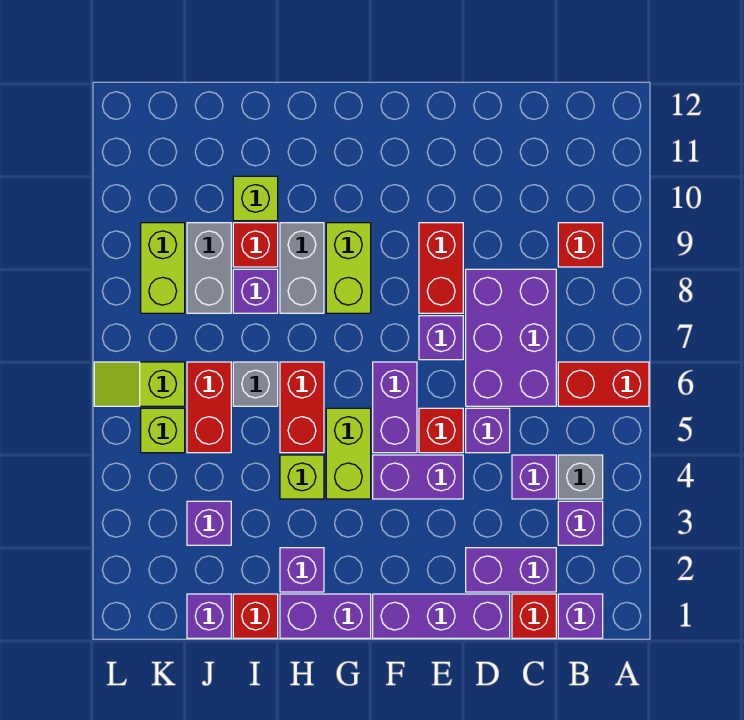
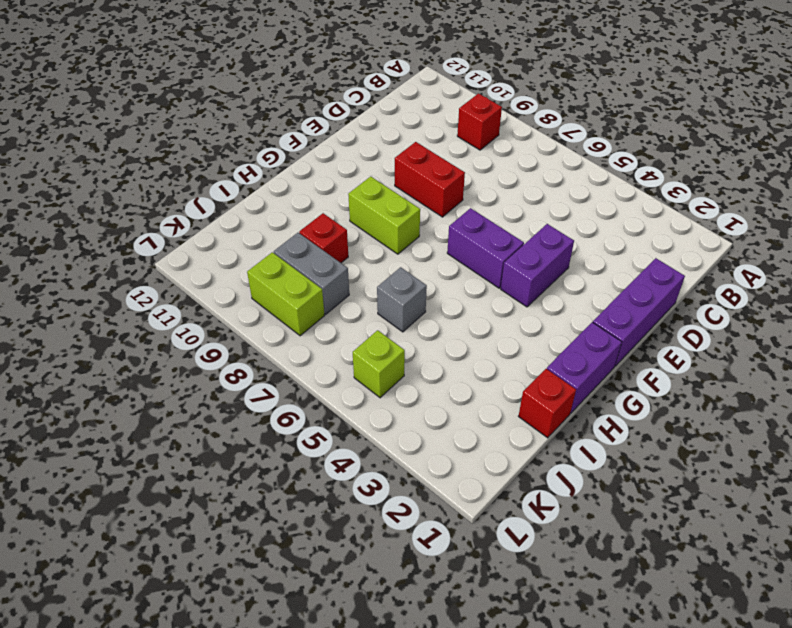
none -> red 1x2 brick [558,362,649,406]
none -> purple 1x1 brick [558,594,603,638]
none -> purple 1x1 brick [558,501,603,545]
none -> grey 1x1 brick [558,455,603,499]

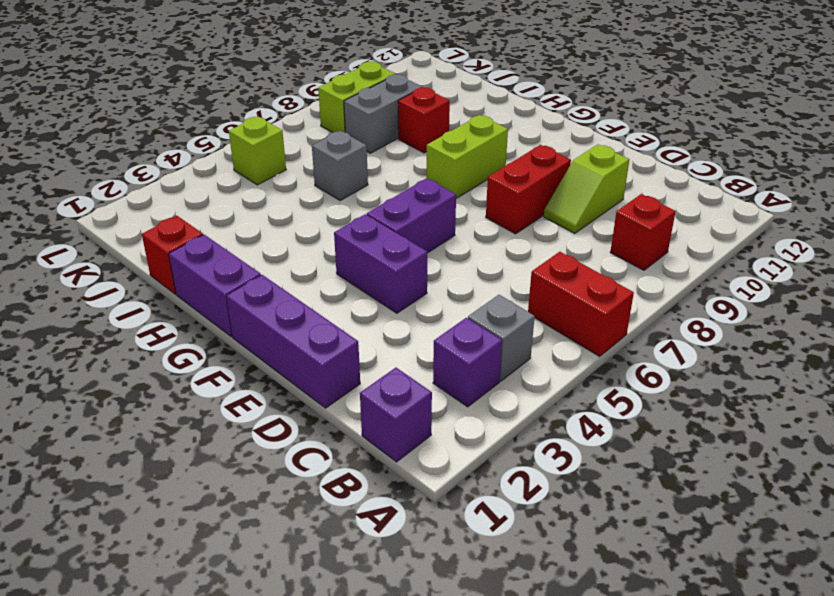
lime 1x2 slope [544,144,629,233] -> lime 1x2 slope turned to [94,362,185,406]
none -> red 1x1 brick [512,594,556,638]
none -> purple 1x2 brick [466,548,556,592]
none -> purple 1x1 brick [512,455,556,499]
none -> purple 2x3 brick [466,269,556,406]

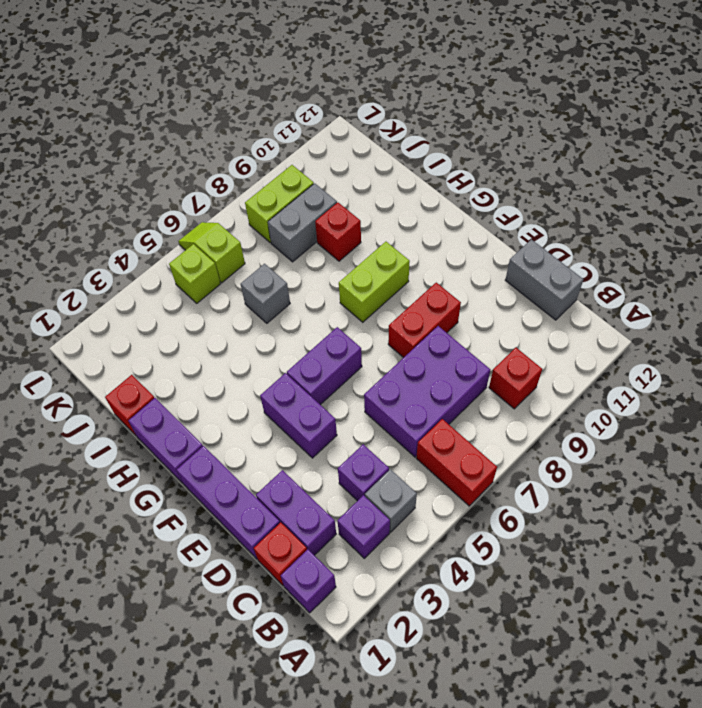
grey 1x2 brick [505,239,584,320] -> grey 1x2 brick turned to [280,223,324,313]
none -> purple 1x1 brick [466,408,510,453]
none -> red 1x1 brick [419,408,463,453]
none -> purple 1x1 brick [419,316,463,360]
none -> lime 1x2 brick [326,408,371,499]

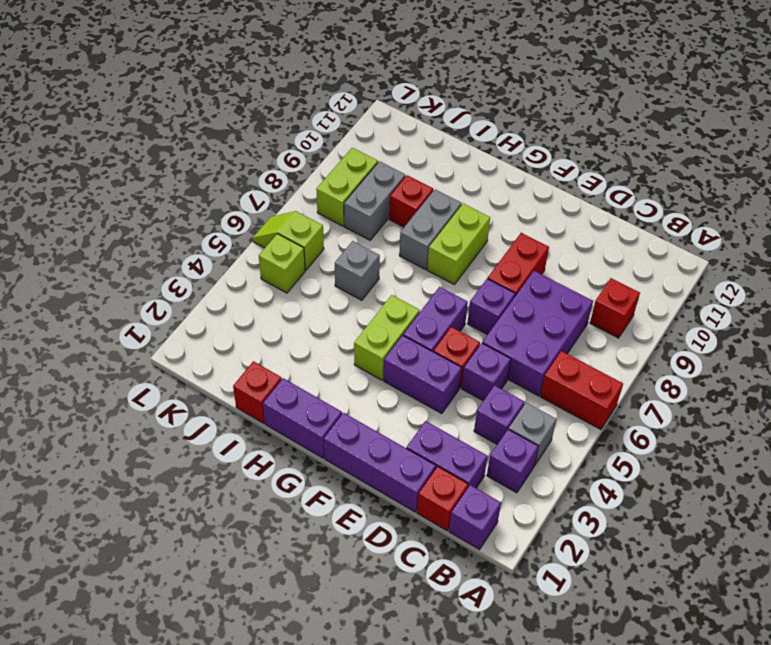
none -> purple 1x1 brick [280,548,324,592]
none -> lime 1x1 brick [280,455,324,499]
none -> red 1x2 brick [280,362,324,453]
none -> purple 1x1 brick [233,269,278,313]

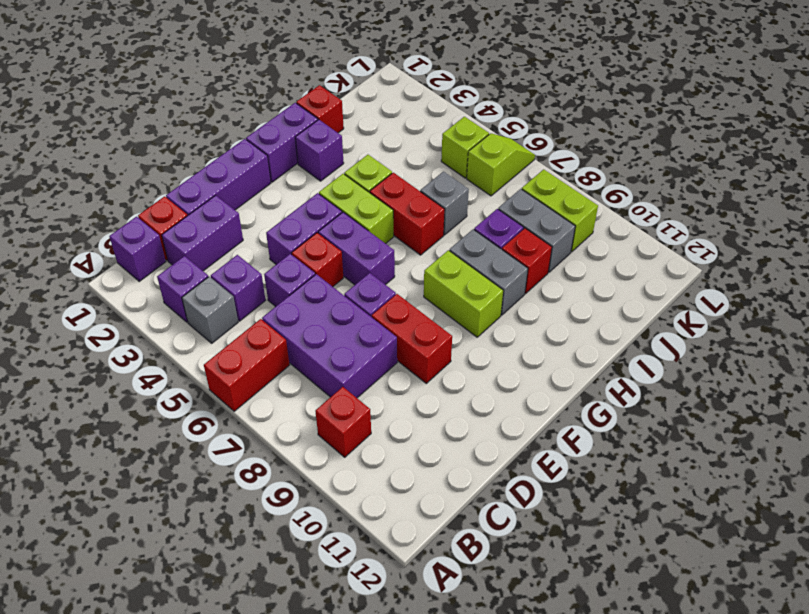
none -> lime 1x1 brick [233,176,278,221]
none -> purple 1x1 brick [187,594,231,638]
none -> purple 1x1 brick [187,501,231,545]
none -> red 1x2 brick [187,362,231,453]

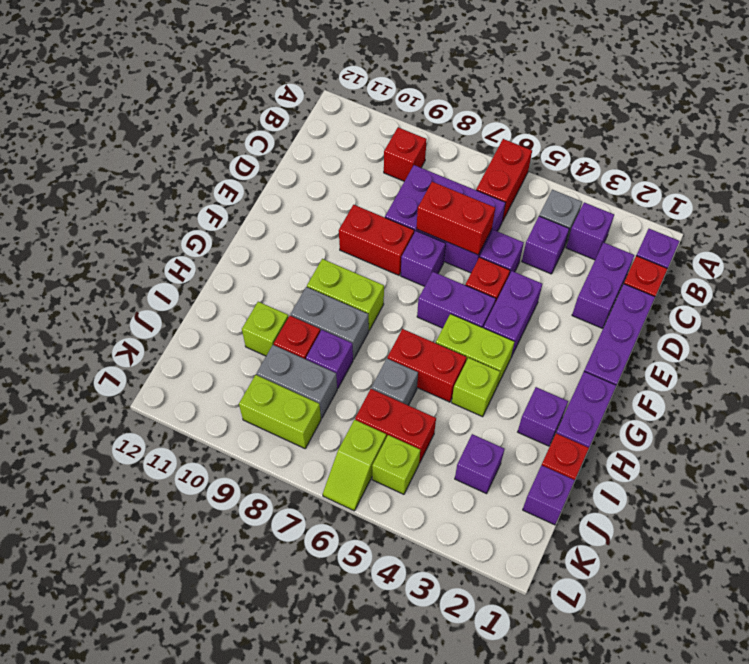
red 1x2 brick [416,182,495,255] -> none

